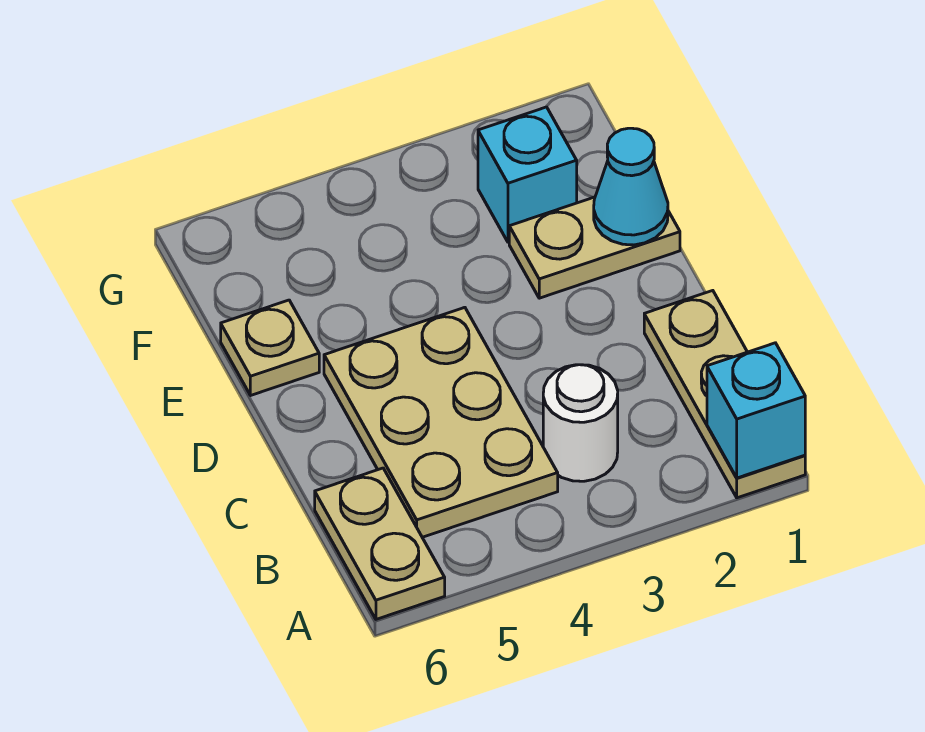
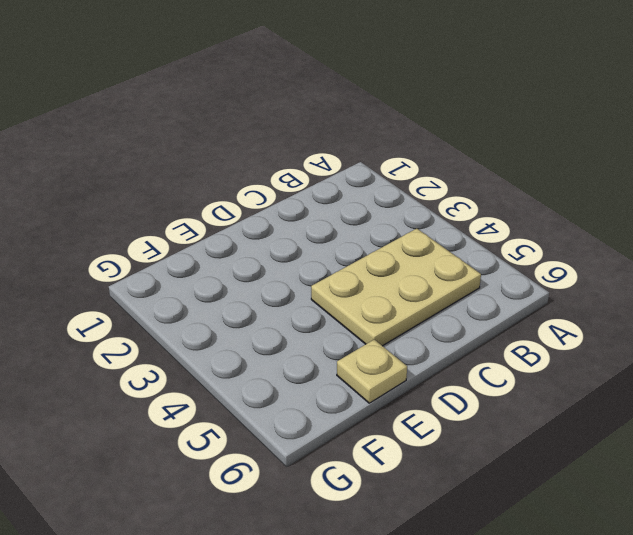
none -> tan 1x3 plate [644,291,805,498]
none -> tan 1x2 plate [315,468,445,619]

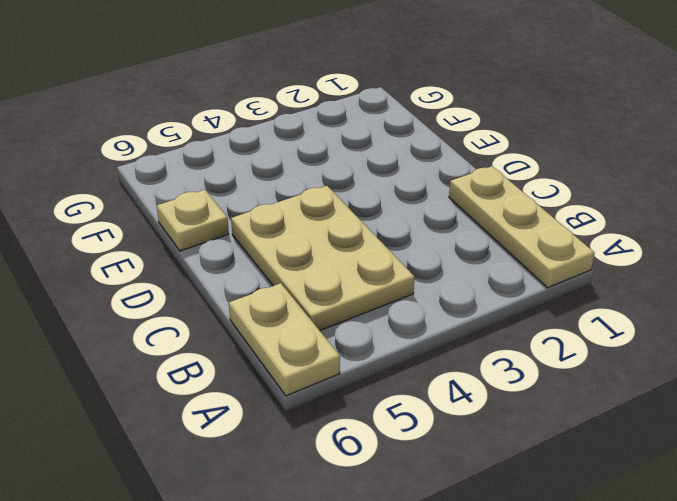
none -> white 1x1 round brick [543,365,618,481]
none -> tan 1x2 plate [509,197,680,298]

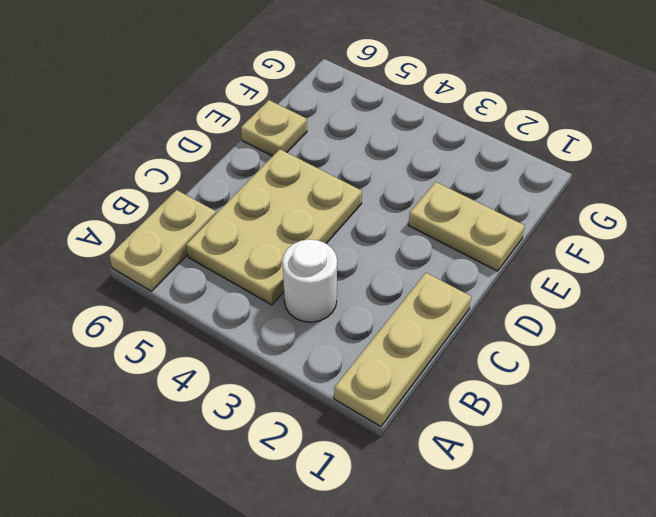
none -> cyan 1x1 brick [478,107,577,242]
none -> cyan 1x1 brick [707,343,805,478]

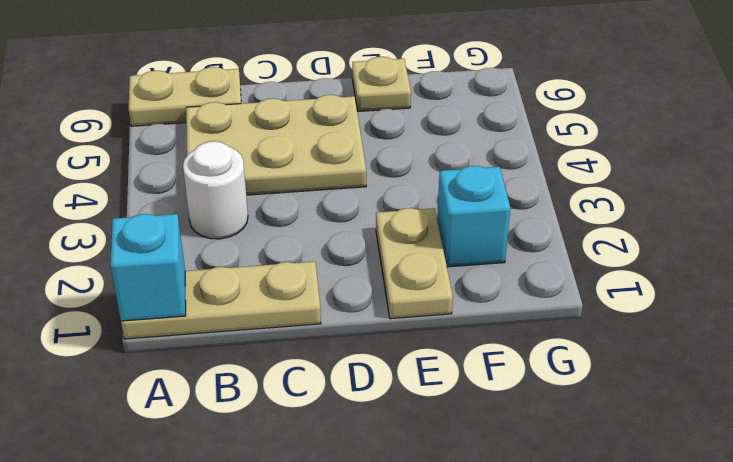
none -> cyan 1x1 cone [594,128,668,245]

